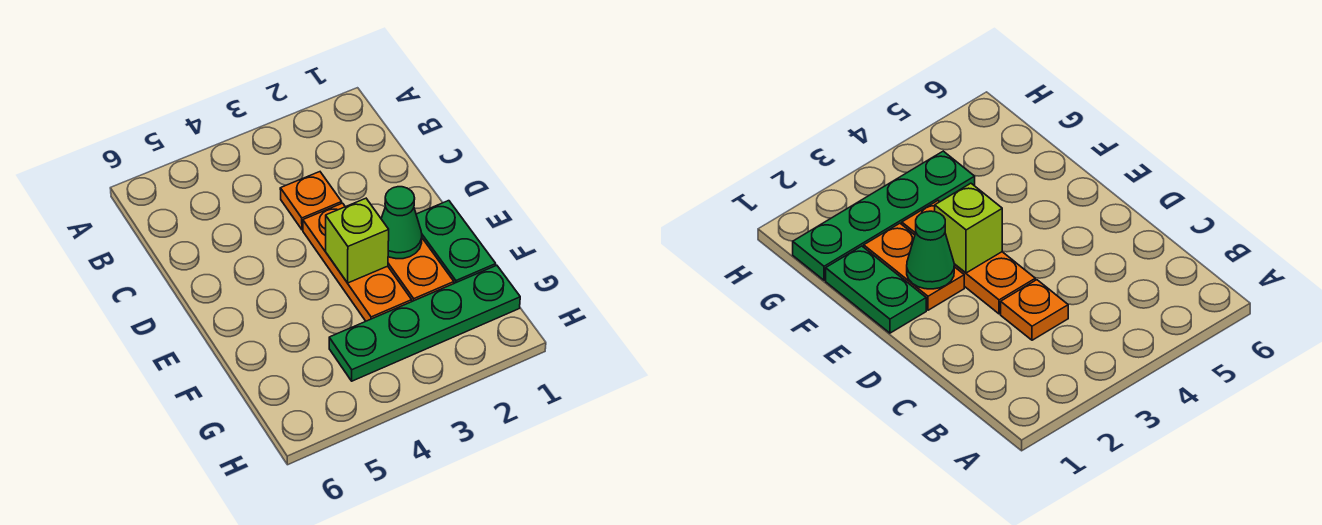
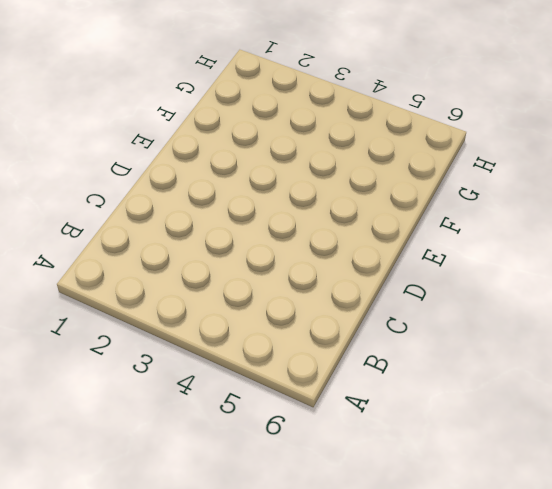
none -> orange 1x1 plate [280,172,342,230]
none -> orange 1x3 plate [303,203,412,321]

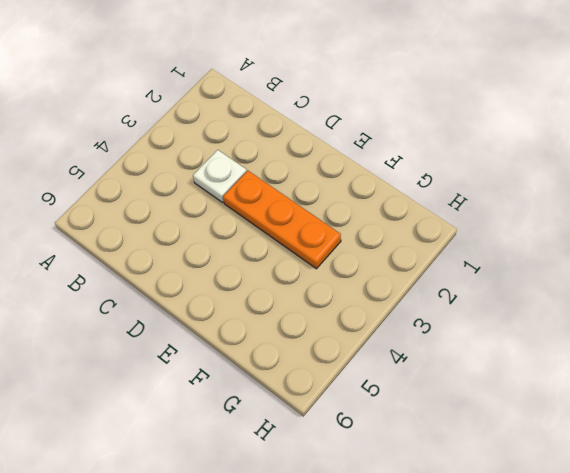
white 1x1 plate [193,150,246,203] -> orange 1x1 plate [280,172,342,230]
none -> green 1x2 plate [416,201,496,283]
none -> orange 1x2 plate [388,238,454,301]

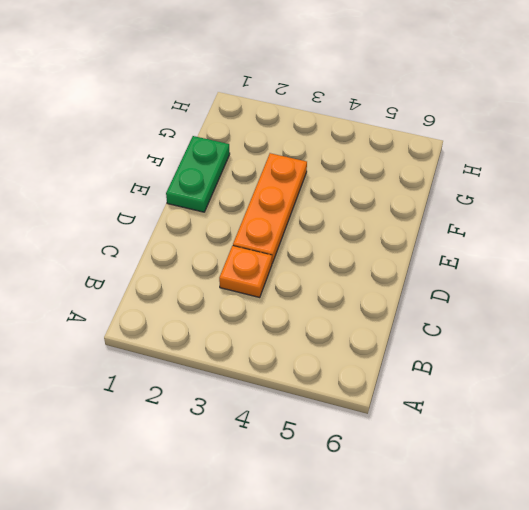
none -> orange 1x2 plate [388,238,454,301]
none -> green 1x4 plate [329,265,520,381]

